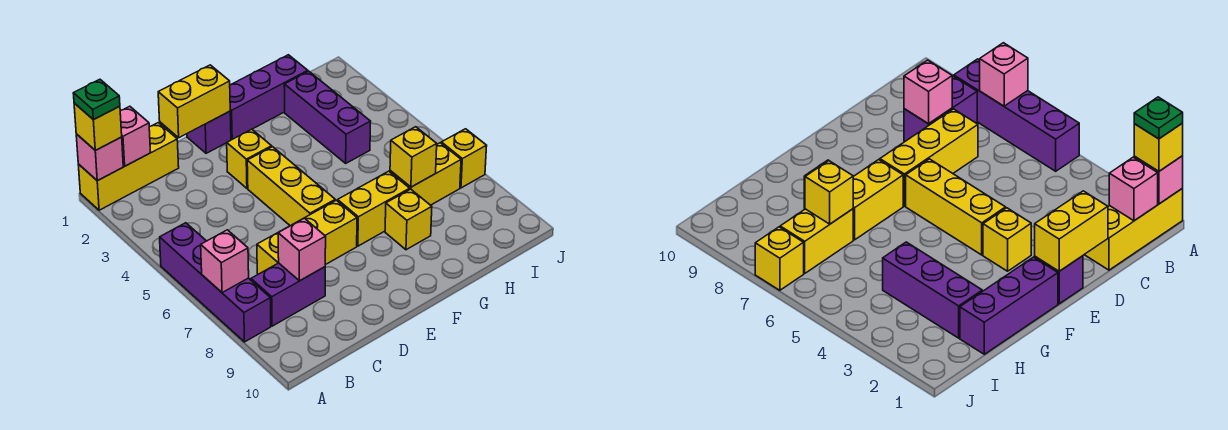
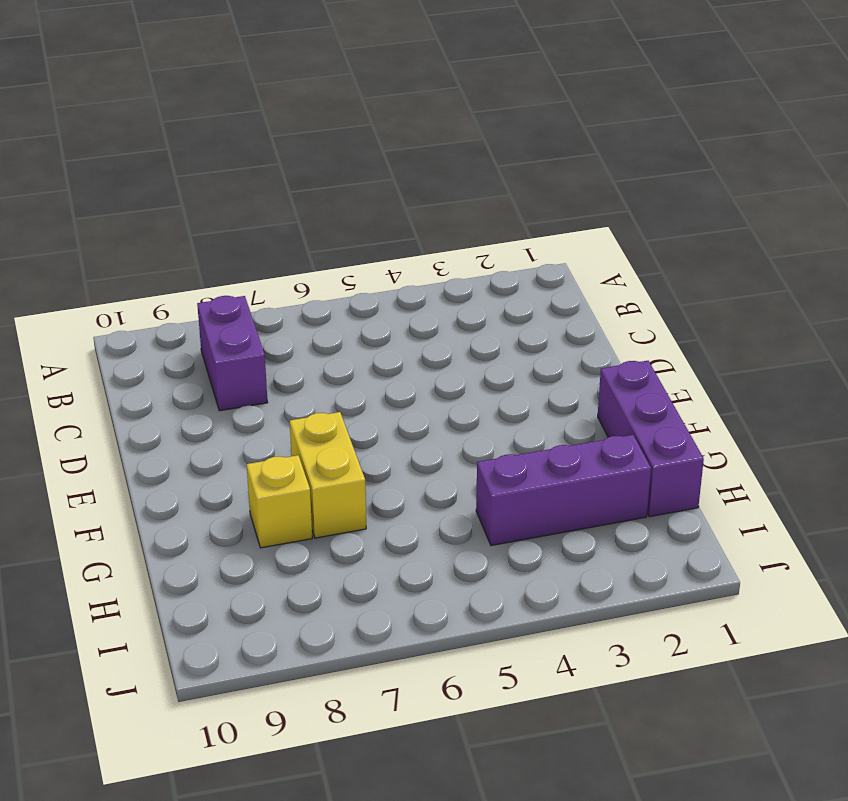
none -> yellow 1x3 brick [78,123,179,210]
none -> purple 1x4 brick [160,223,271,342]
none -> yellow 1x3 brick [257,200,357,274]

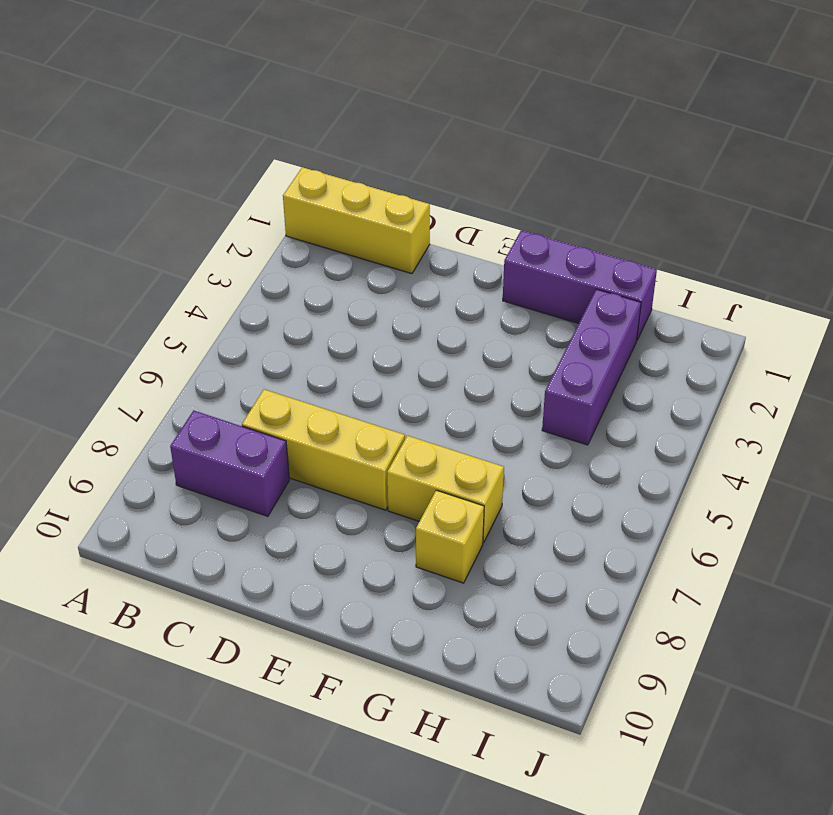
none -> purple 1x4 brick [160,223,271,342]
none -> purple 1x1 brick [187,111,231,153]
none -> yellow 1x1 brick [227,129,272,188]

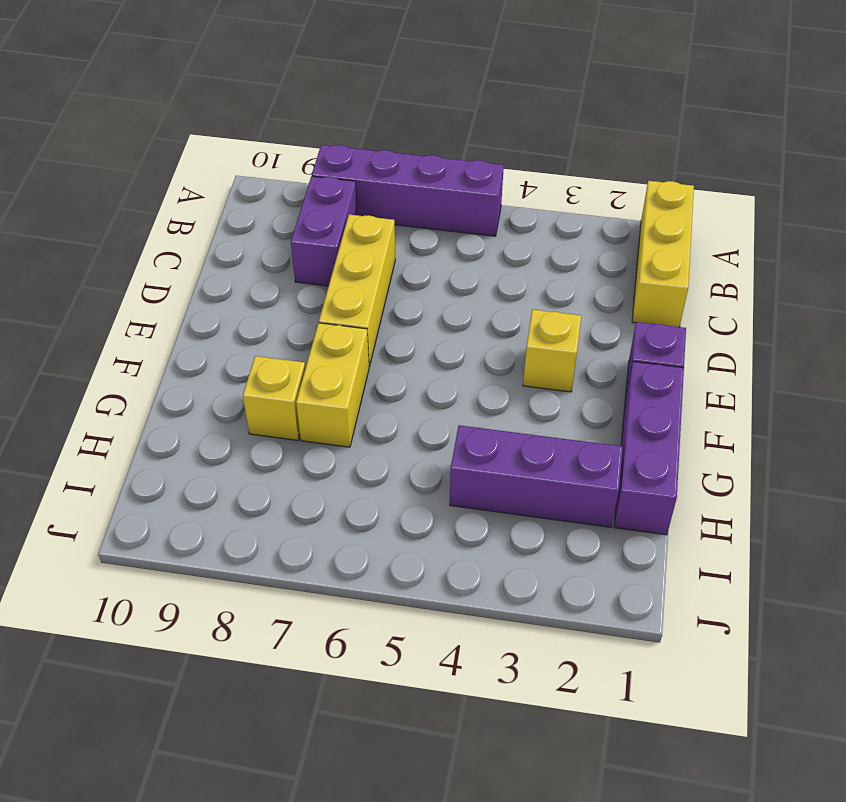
none -> yellow 1x3 brick [247,147,335,226]
none -> yellow 1x2 brick [390,143,461,205]
none -> yellow 1x1 brick [441,129,487,188]

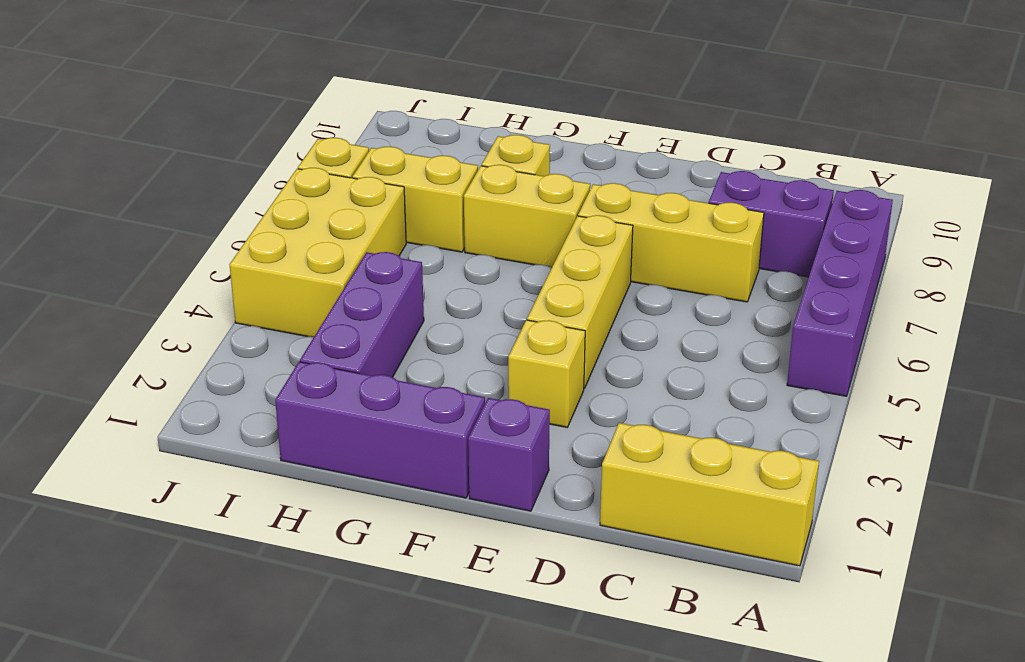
yellow 2x3 brick [230,168,406,337] -> none
none -> pink 1x1 brick [76,134,123,181]
none -> pink 1x1 brick [201,230,249,293]
none -> pink 1x1 brick [120,106,151,166]

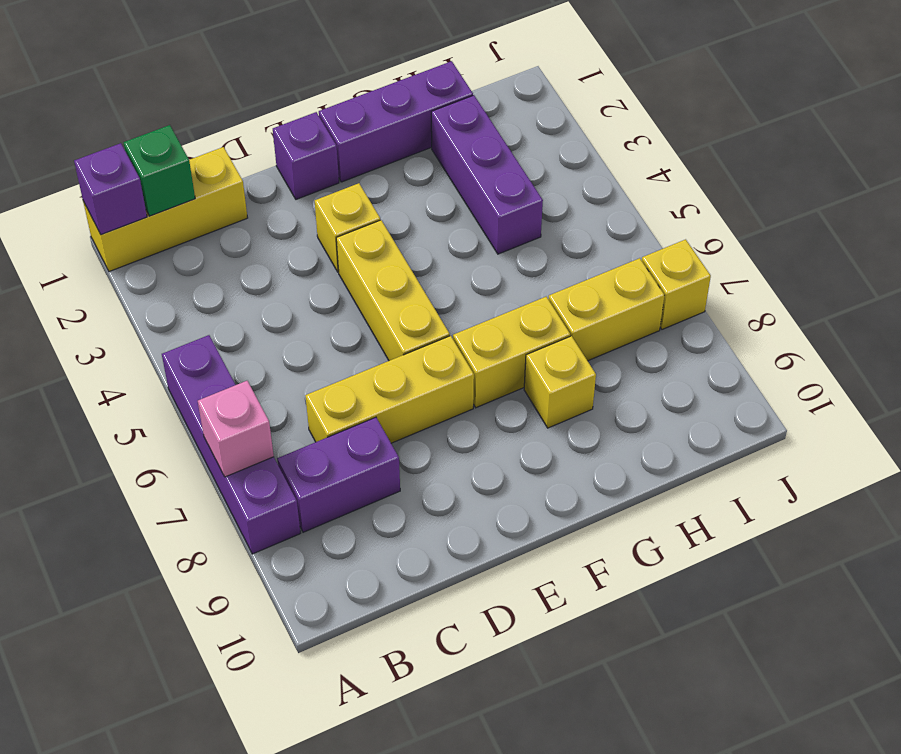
purple 1x1 brick [74,143,147,234] -> pink 1x1 brick [76,134,123,181]
green 1x1 brick [123,125,195,216] -> pink 1x1 brick [120,106,151,166]
none -> pink 1x1 brick [278,218,326,281]
none -> yellow 1x2 brick [158,65,230,138]
none -> yellow 1x1 brick [390,127,437,187]

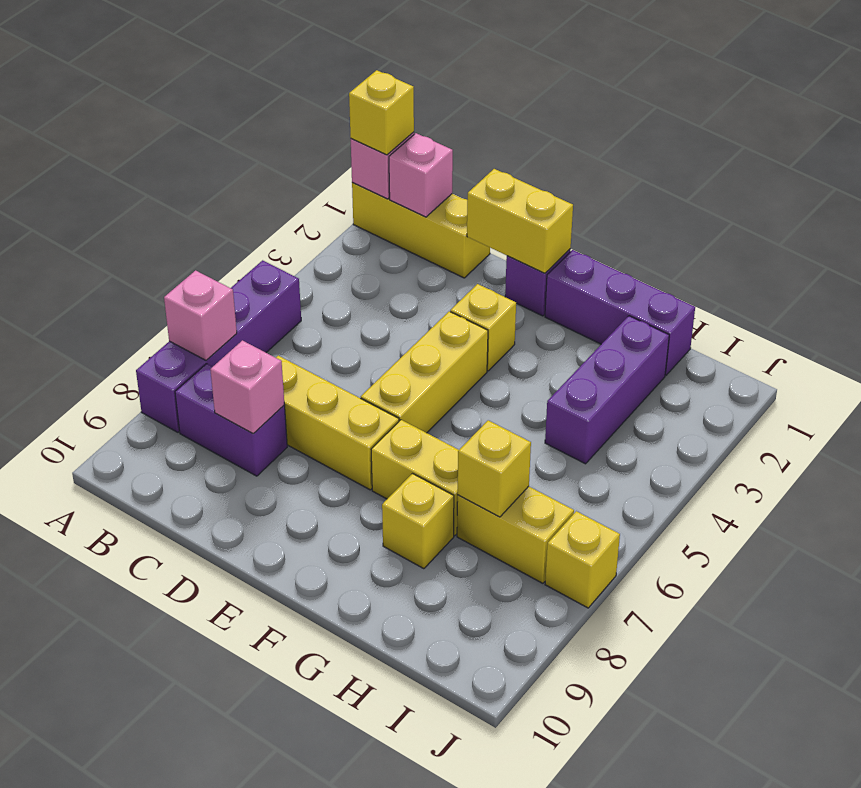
none -> green 1x1 plate [73,79,120,120]

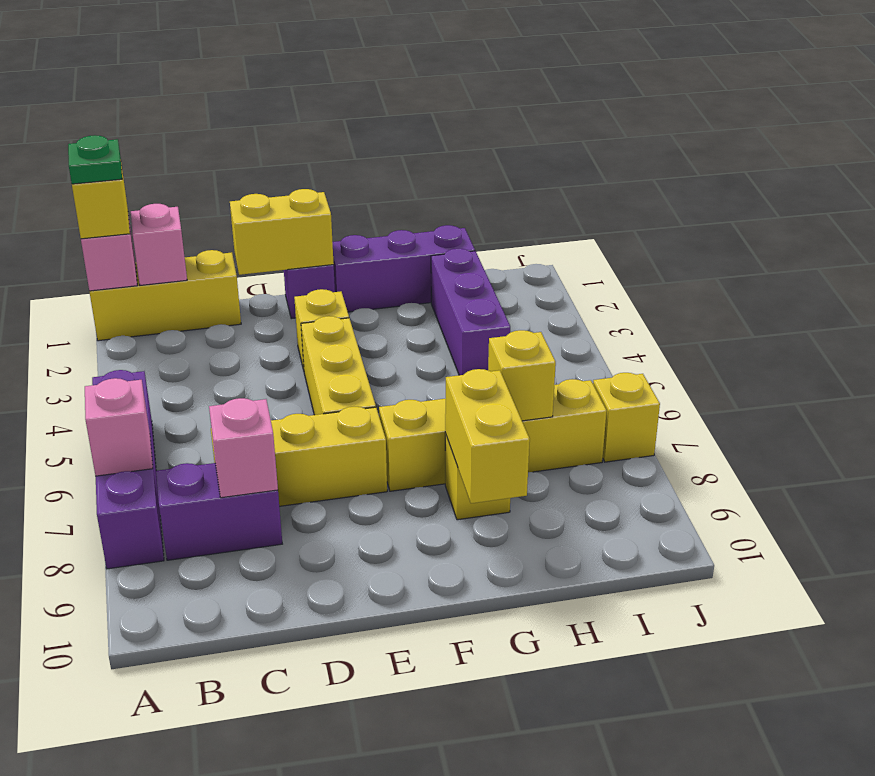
yellow 1x2 brick [445,369,530,503] -> none

